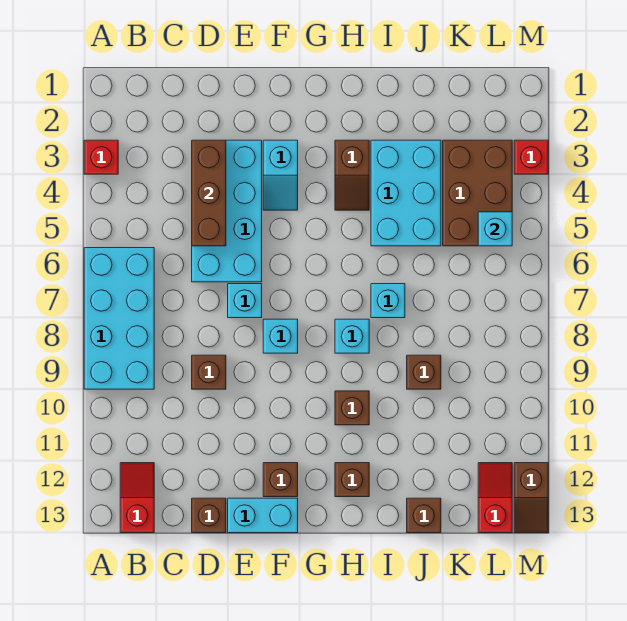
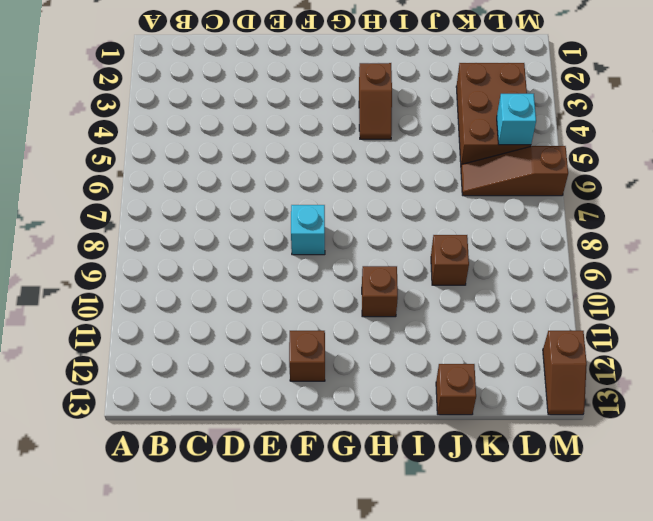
brown 1x3 slope [461,146,568,196] -> none
none -> red 1x1 brick [84,140,118,174]
none -> cyan 2x4 brick [84,248,154,389]
none -> red 1x2 slope [120,463,154,533]

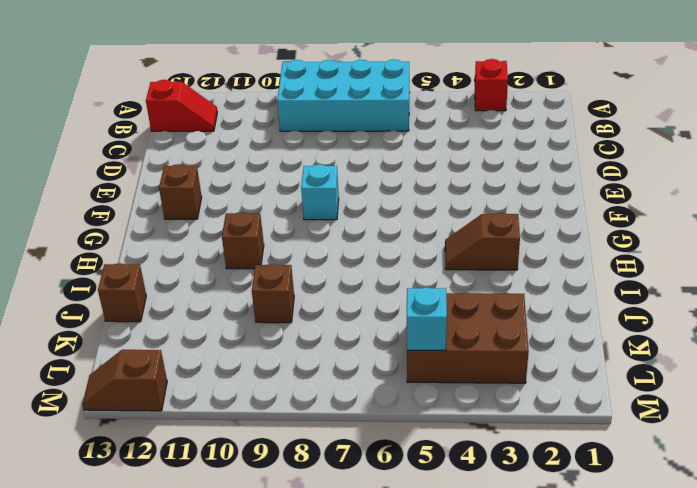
none -> cyan 2x4 brick [192,140,262,282]
none -> brown 1x1 brick [192,355,226,389]
none -> brown 1x1 brick [192,498,226,533]

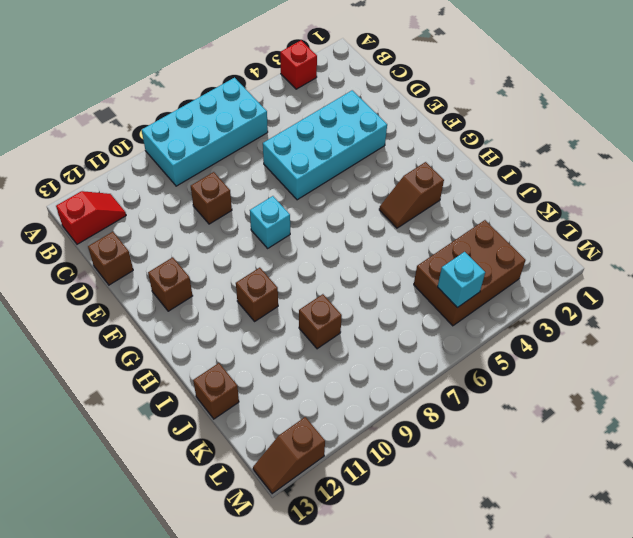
none -> cyan 1x1 brick [228,284,262,318]
none -> cyan 1x2 brick [228,498,298,533]
none -> cyan 1x2 slope [263,140,298,210]

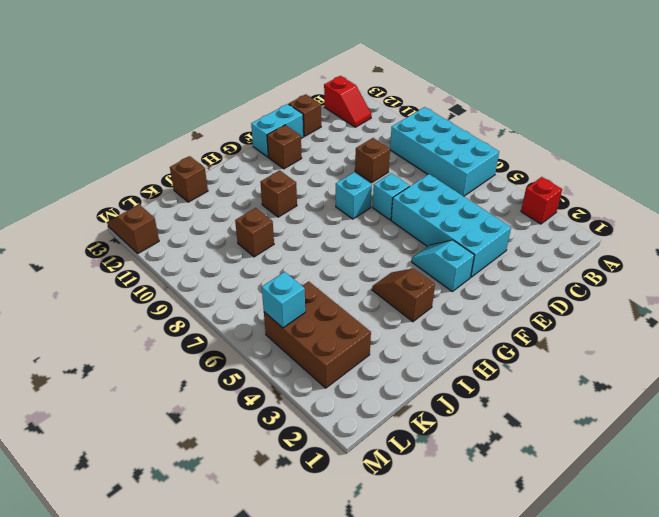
none -> cyan 1x1 brick [335,319,369,353]
none -> brown 1x1 brick [335,463,369,497]
none -> cyan 2x3 brick [371,140,441,246]

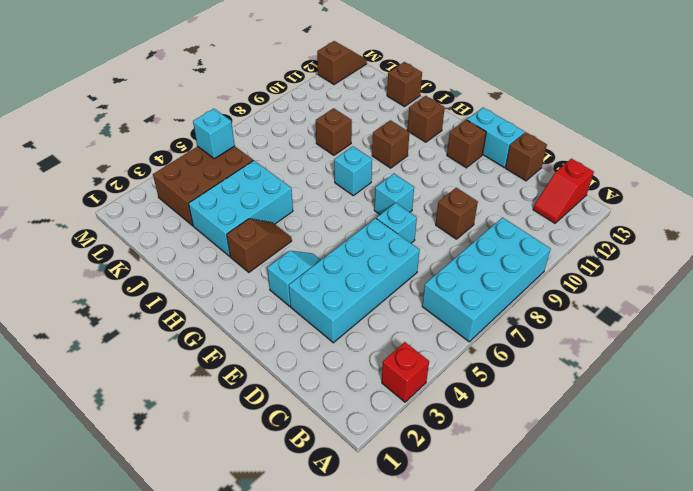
none -> cyan 1x1 brick [371,284,405,318]
none -> red 1x2 slope [478,463,512,533]
none -> red 1x1 brick [514,140,548,174]

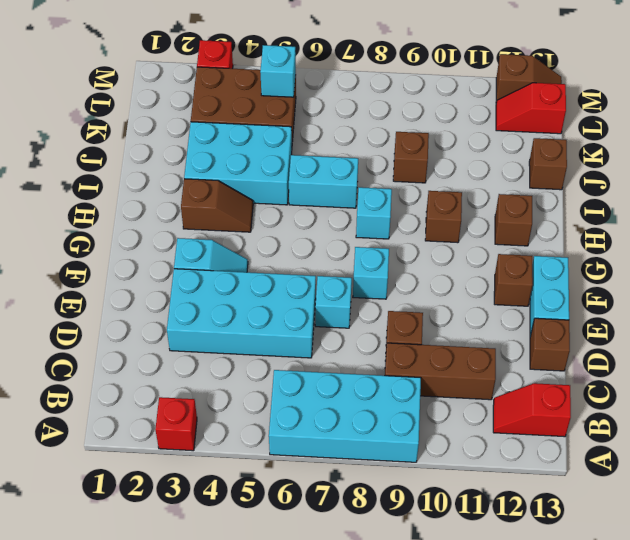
brown 1x3 brick [385,343,496,400] -> brown 1x3 brick moved to [192,140,226,246]
cyan 1x2 brick [289,155,358,208] -> cyan 1x1 brick [371,284,405,318]

